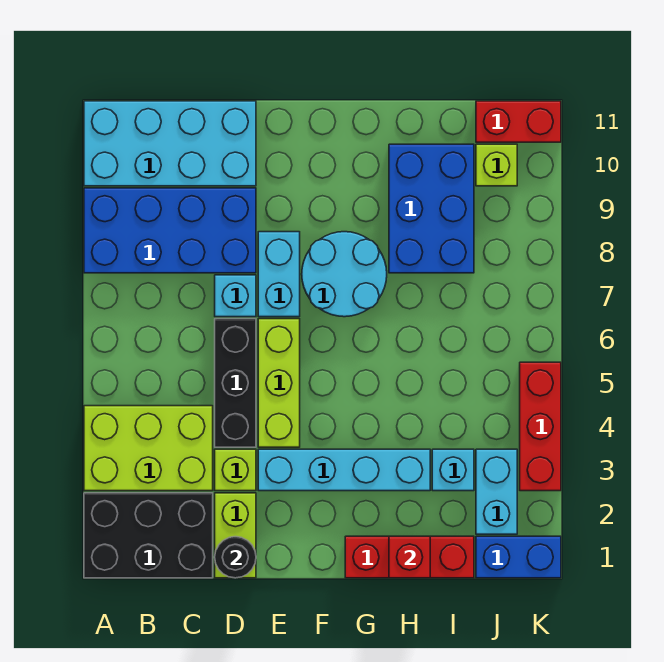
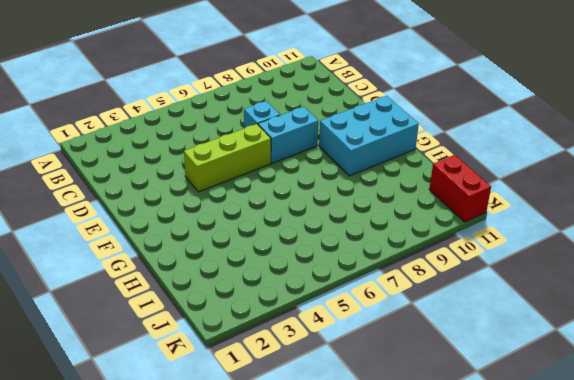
cyan 2x3 brick [319,96,419,176] -> none
none -> black 2x3 brick [84,493,213,578]
none -> lime 2x3 brick [84,406,213,491]
none -> blue 2x4 brick [84,188,256,273]

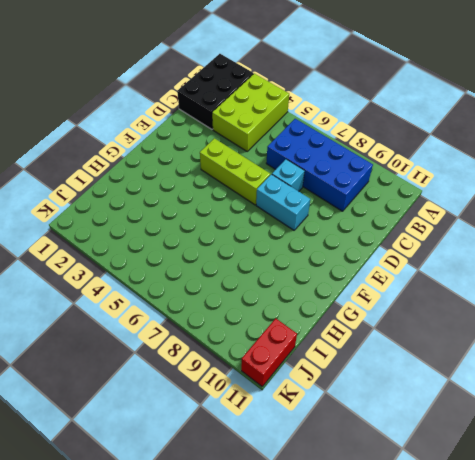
blue 2x4 brick [266,119,373,211] -> blue 2x4 brick turned to [84,188,256,273]
none -> cyan 2x4 brick [84,101,256,186]
none -> lime 1x2 brick [215,493,256,578]
none -> lime 1x1 brick [215,449,256,491]

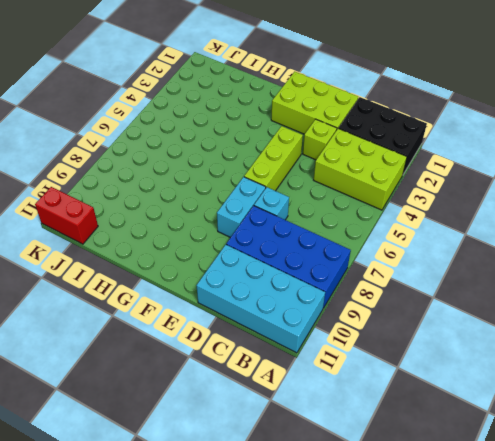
lime 2x3 brick [271,72,358,134] -> lime 1x2 brick [215,493,256,578]
none -> black 1x3 brick [215,319,256,447]
none -> cyan 1x4 brick [258,449,430,491]
none -> cyan 2x2 round brick [302,232,387,317]

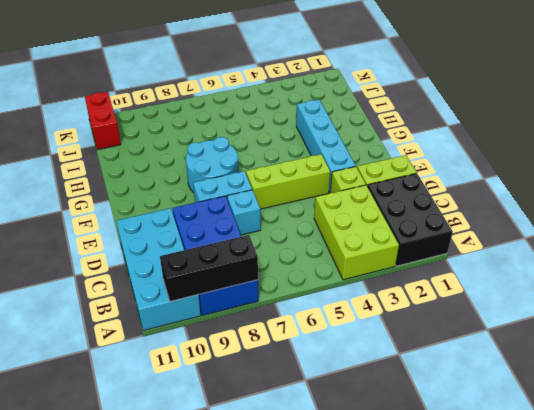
black 1x3 brick [160,235,258,302] -> black 1x3 brick moved to [215,319,256,447]
none -> red 1x3 brick [345,536,474,578]
none -> blue 2x3 brick [389,144,474,273]
none -> cyan 1x1 brick [432,449,474,491]

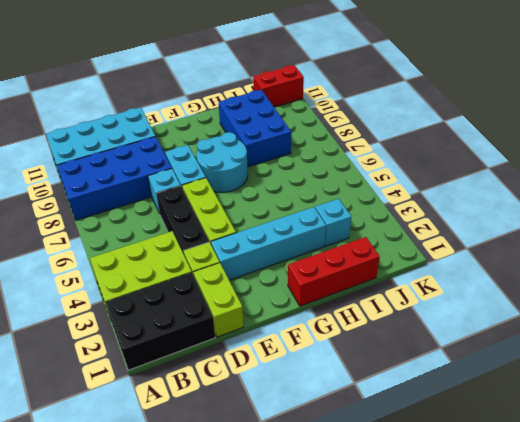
none -> blue 1x2 brick [476,536,561,578]
none -> cyan 1x2 brick [476,449,517,534]
none -> lime 1x1 brick [476,144,517,186]

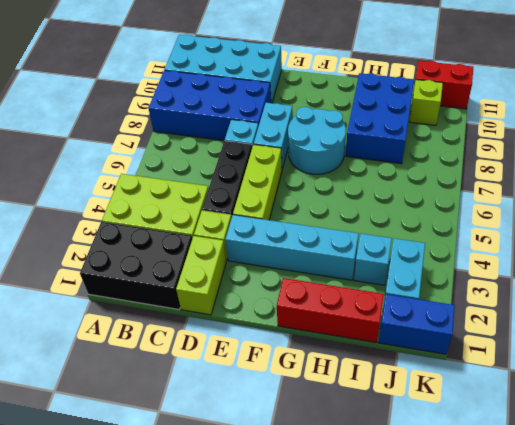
none -> red 1x3 brick [520,362,561,491]
none -> black 1x1 round brick [215,537,256,578]
none -> red 1x1 brick [389,536,430,578]

